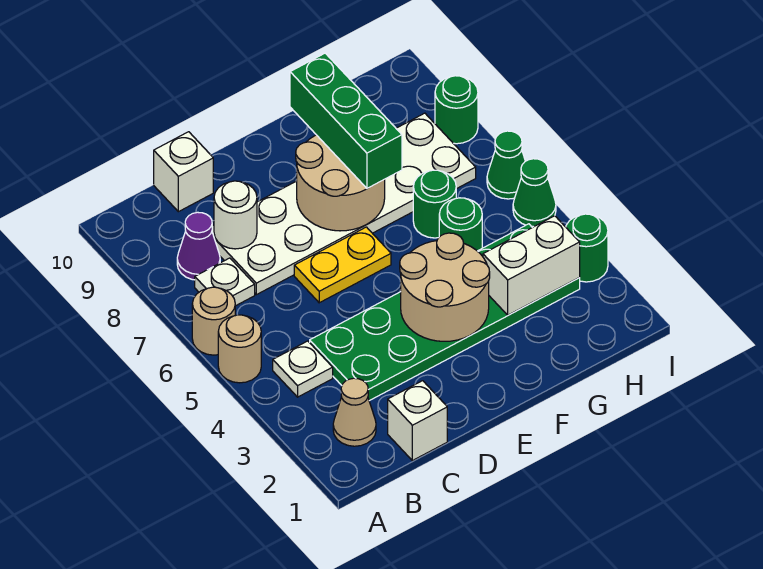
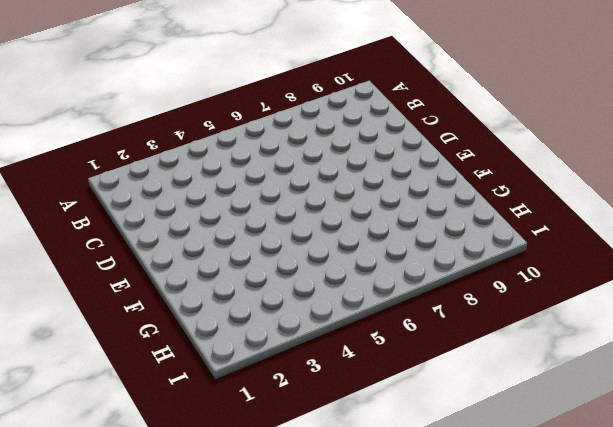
none -> tan 1x1 round brick [218,315,261,383]
none -> tan 1x1 round brick [192,287,235,355]
none -> tan 1x1 cone [333,378,376,446]

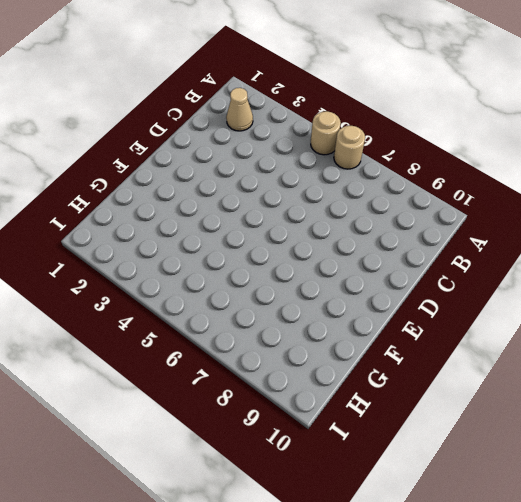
none -> white 1x1 plate [273,341,333,397]
none -> white 1x1 plate [195,258,255,306]
none -> purple 1x1 cone [177,212,220,280]

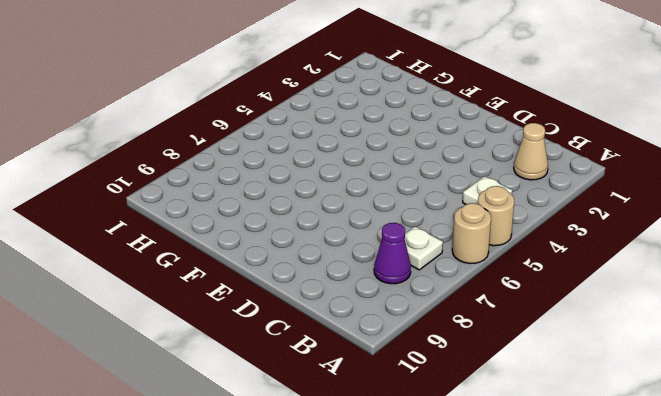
none -> white 1x1 brick [388,381,447,461]
none -> green 2x6 plate [310,224,580,401]
none -> white 2x6 plate [212,113,476,295]

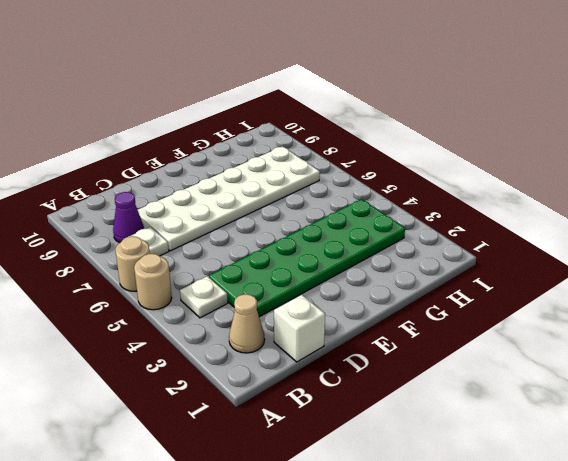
none -> white 1x1 brick [154,132,213,212]
none -> yellow 1x2 plate [294,227,391,303]
none -> green 1x1 round brick [439,198,482,251]

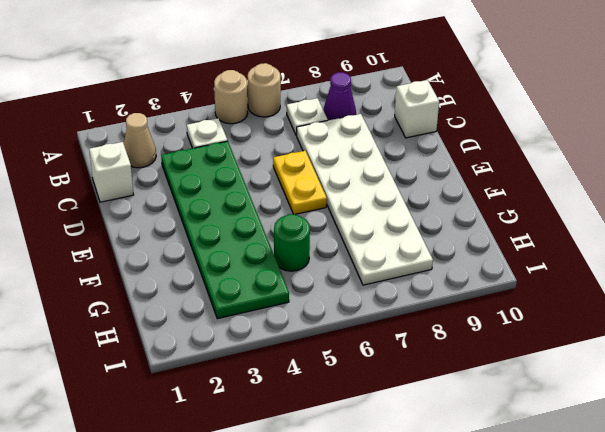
none -> green 1x1 round brick [413,170,456,238]
none -> green 1x1 round brick [566,214,608,282]
none -> green 1x1 cone [513,159,556,227]

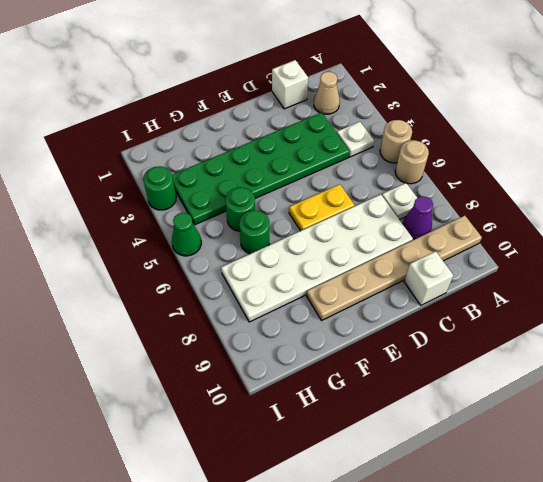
tan 1x6 plate [307,216,482,320] -> none
none -> green 1x1 cone [487,131,525,199]
none -> green 1x1 round brick [435,76,478,144]
none -> white 1x1 round brick [214,181,257,249]

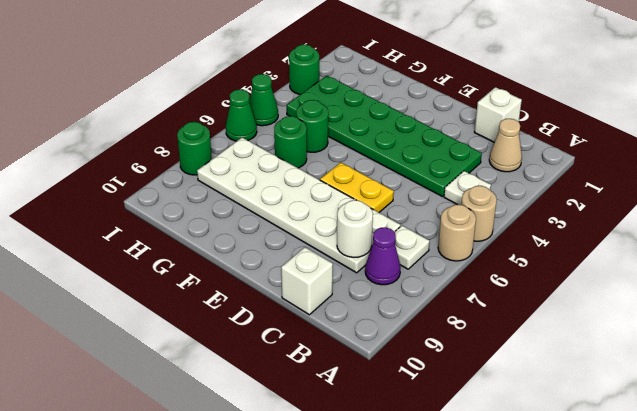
none -> tan 2x2 round brick [400,233,490,341]
none -> tan 2x2 round brick [296,135,385,231]
none -> white 1x2 brick [483,216,580,315]

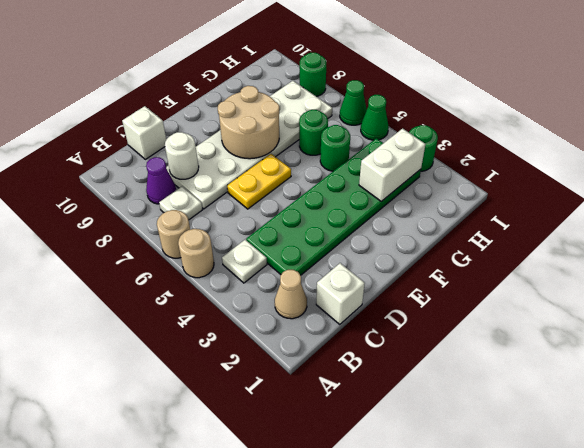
none -> tan 2x2 round brick [400,233,490,341]
none -> green 1x3 brick [290,53,402,188]

